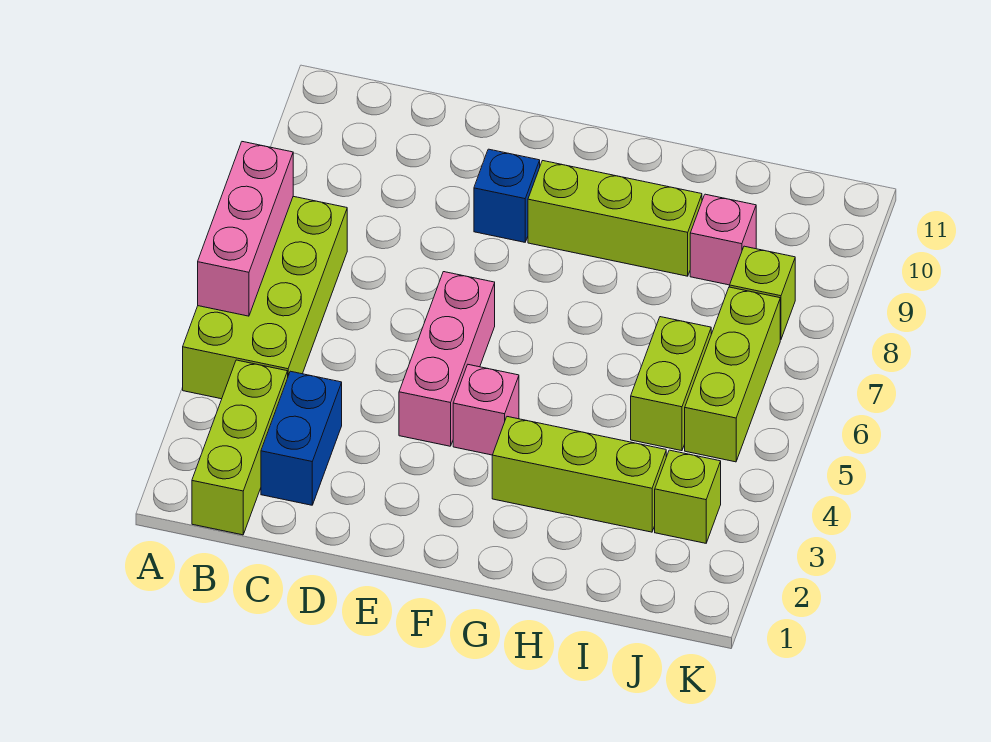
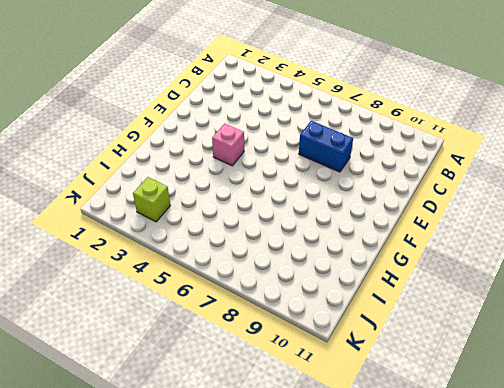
blue 1x2 brick [299,121,353,172] -> blue 1x2 brick moved to [261,371,342,505]
none -> lime 2x4 brick [183,196,347,399]
none -> lime 1x3 brick [192,360,288,535]
none -> pink 1x3 brick [399,272,495,446]

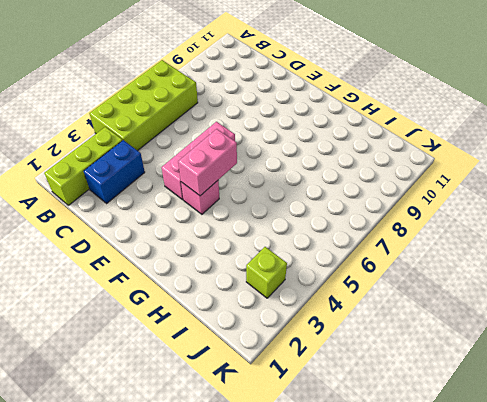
pink 1x2 brick [178,129,237,196] -> none
none -> blue 1x1 brick [474,149,540,242]
none -> lime 1x3 brick [528,161,702,276]
none -> lime 1x3 brick [492,417,666,532]

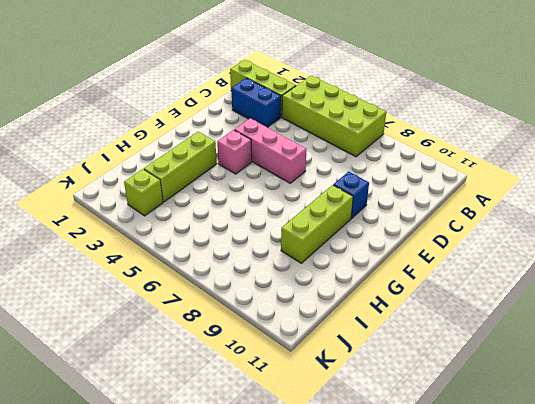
none -> lime 1x2 brick [631,317,711,451]
none -> pink 1x1 brick [690,194,756,285]
none -> lime 1x3 brick [685,287,780,462]

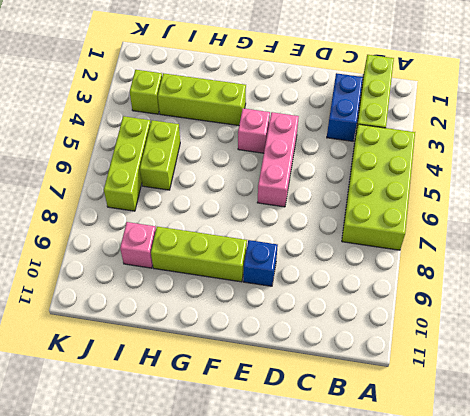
none -> lime 1x1 brick [730,246,795,340]
none -> pink 1x3 brick [198,142,293,316]

